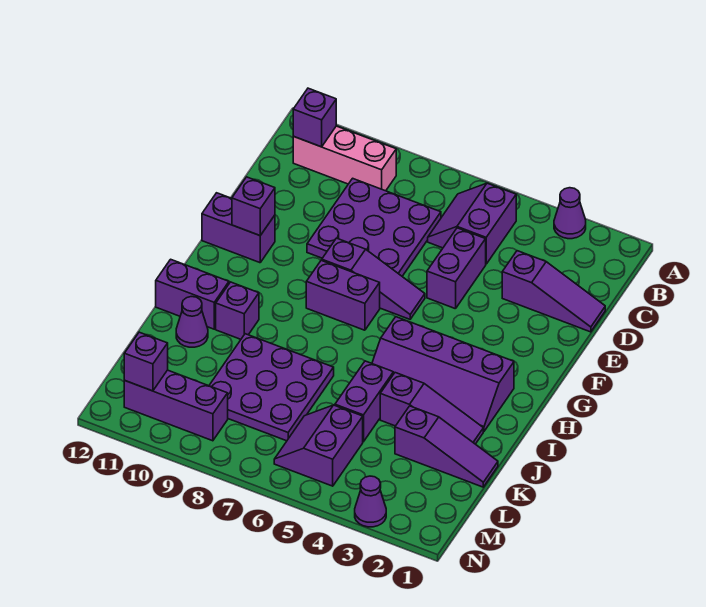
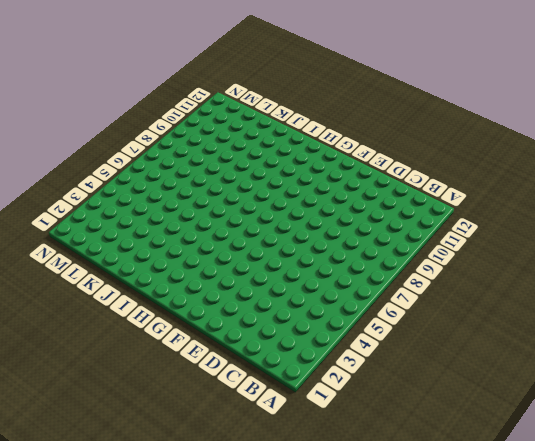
none -> purple 1x1 cone [554,188,586,239]
none -> purple 2x2 slope [428,183,516,264]
none -> pink 1x3 brick [293,126,396,191]

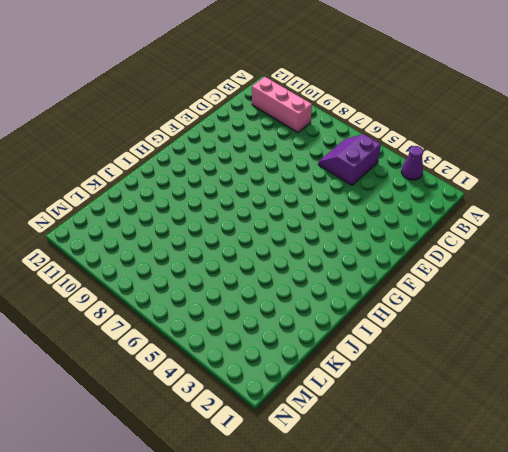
none -> purple 3x3 plate [307,178,441,276]
none -> purple 1x3 slope [502,251,605,332]
none -> purple 1x2 brick [427,228,486,309]

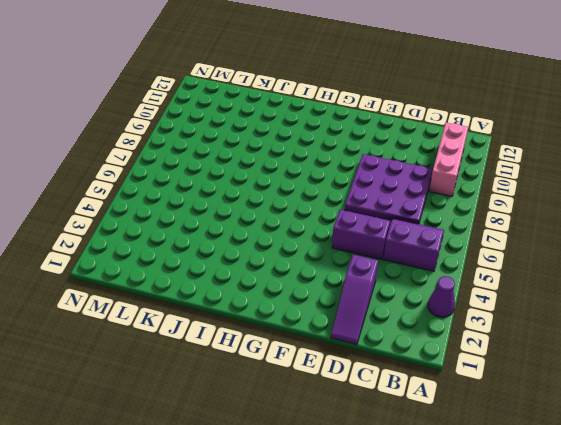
none -> purple 1x3 slope [322,238,425,319]
none -> purple 1x2 brick [202,193,275,263]
none -> purple 1x2 brick [306,260,380,330]

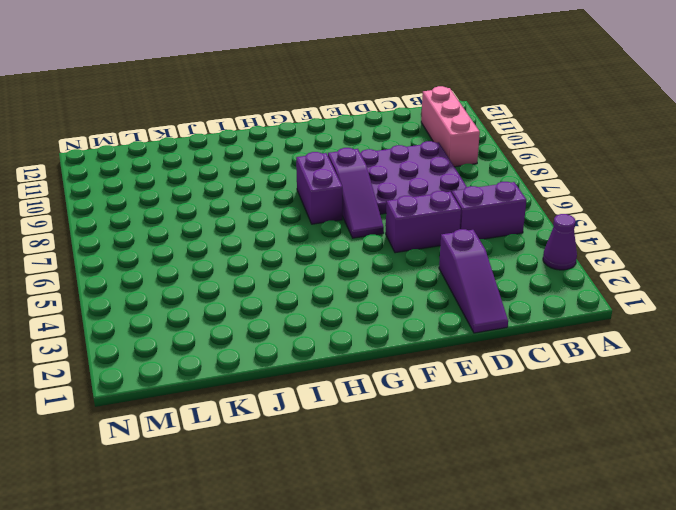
none -> purple 1x2 brick [202,193,275,263]
none -> purple 2x4 slope [372,317,514,431]
none -> purple 1x1 brick [216,282,259,339]

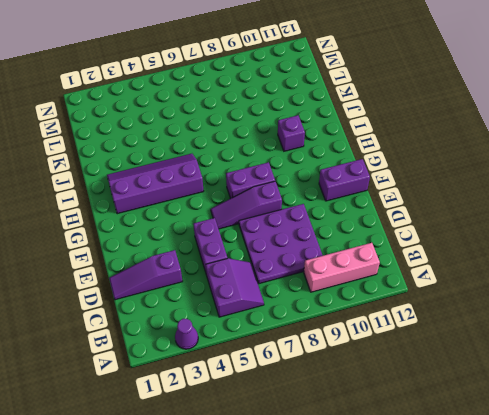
none -> purple 1x2 brick [156,259,229,329]
none -> purple 1x3 slope [380,373,483,444]
none -> purple 1x2 brick [335,361,393,442]

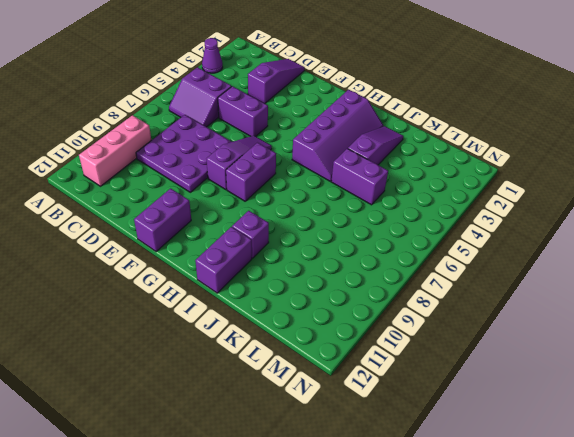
none -> purple 3x3 plate [209,334,334,441]
none -> purple 1x1 cone [176,297,208,347]
none -> purple 1x3 slope [395,406,498,487]

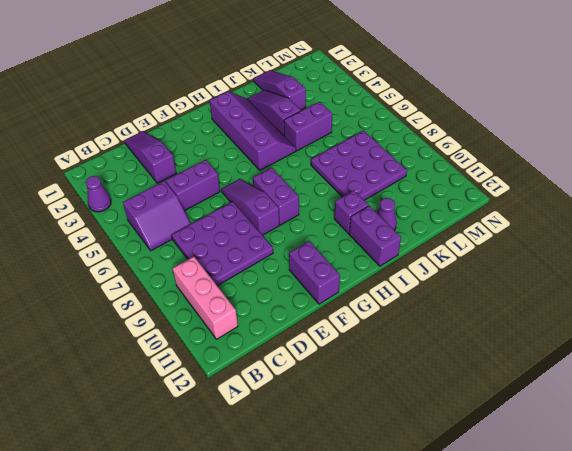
none -> purple 2x2 slope [274,405,363,486]
none -> purple 1x3 brick [124,370,228,441]
none -> purple 1x1 cone [355,476,386,527]

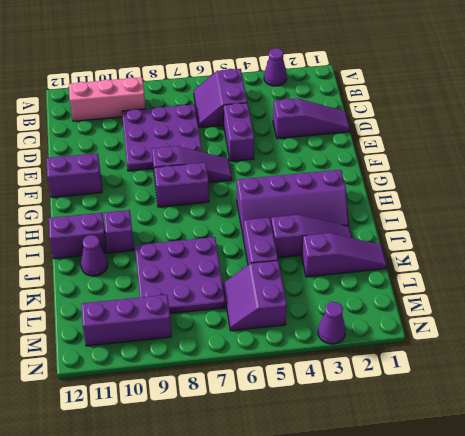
none -> purple 1x1 brick [293,88,336,147]
none -> purple 1x1 brick [232,177,275,235]
none -> purple 1x1 brick [124,332,168,391]

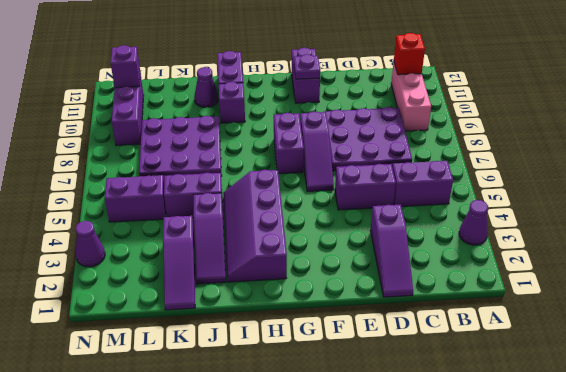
red 1x1 brick [394,33,425,75] -> purple 1x1 brick [293,88,336,147]
purple 1x1 plate [294,54,320,79] -> purple 1x1 brick [232,177,275,235]

